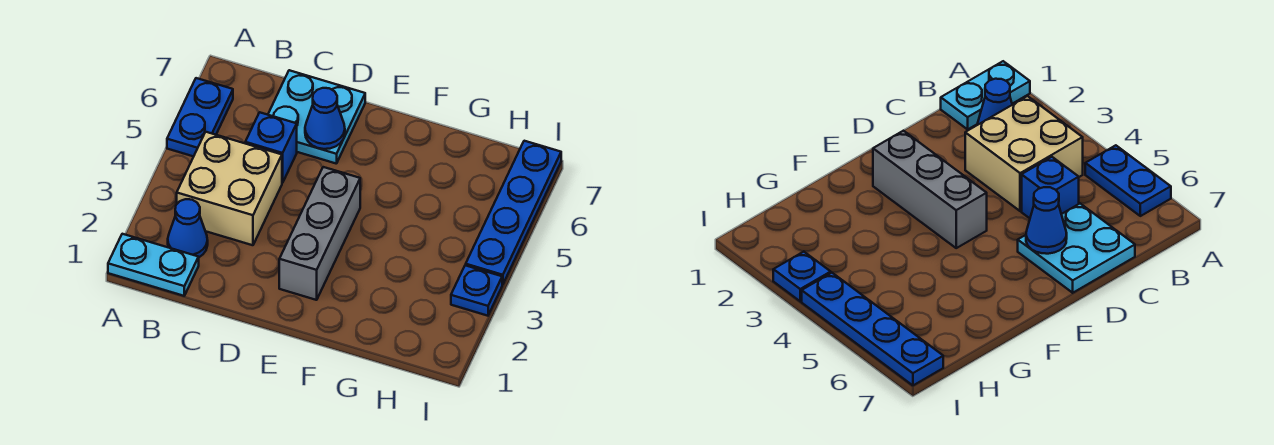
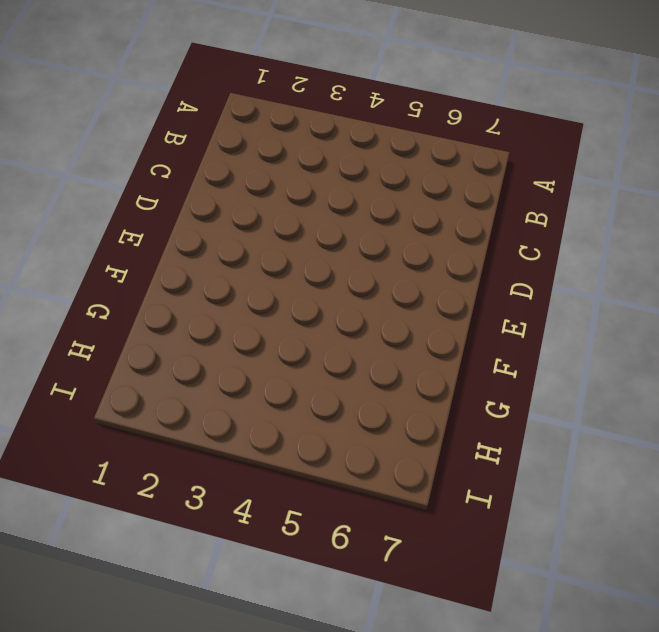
none -> cyan 1x2 plate [108,234,199,296]
none -> blue 1x2 plate [167,78,233,157]

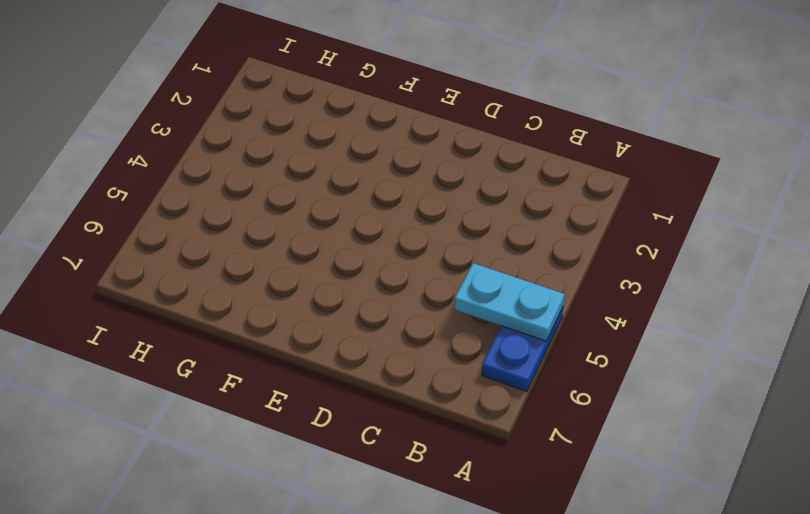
cyan 1x2 plate [454,263,565,341] -> cyan 1x2 plate moved to [108,234,199,296]
none -> blue 1x1 cone [168,199,208,257]
none -> tan 2x2 brick [177,132,282,245]

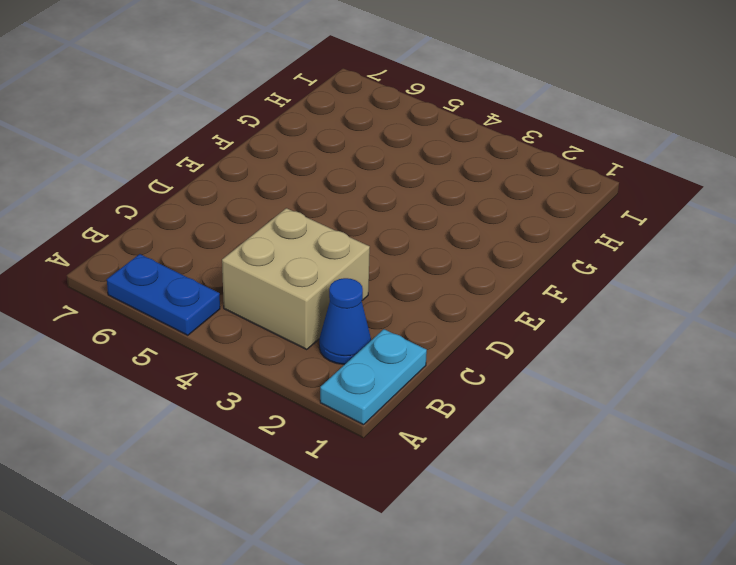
none -> blue 1x1 brick [245,112,297,183]
none -> cyan 2x2 plate [268,70,365,164]

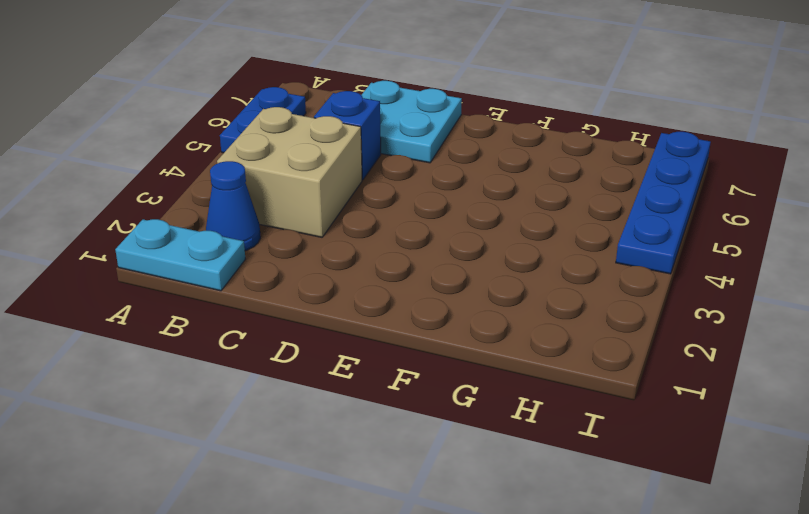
none -> grey 1x3 brick [279,167,360,300]
none -> blue 1x1 plate [451,265,502,316]

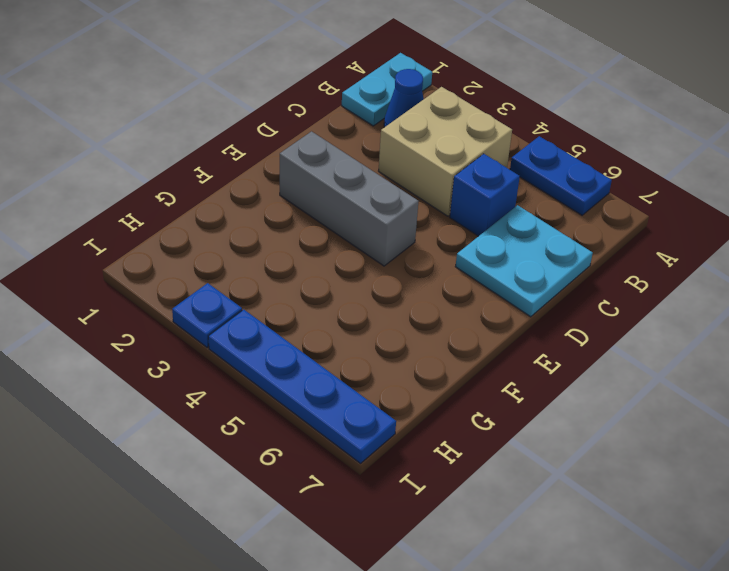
none -> blue 1x1 cone [305,88,345,149]

